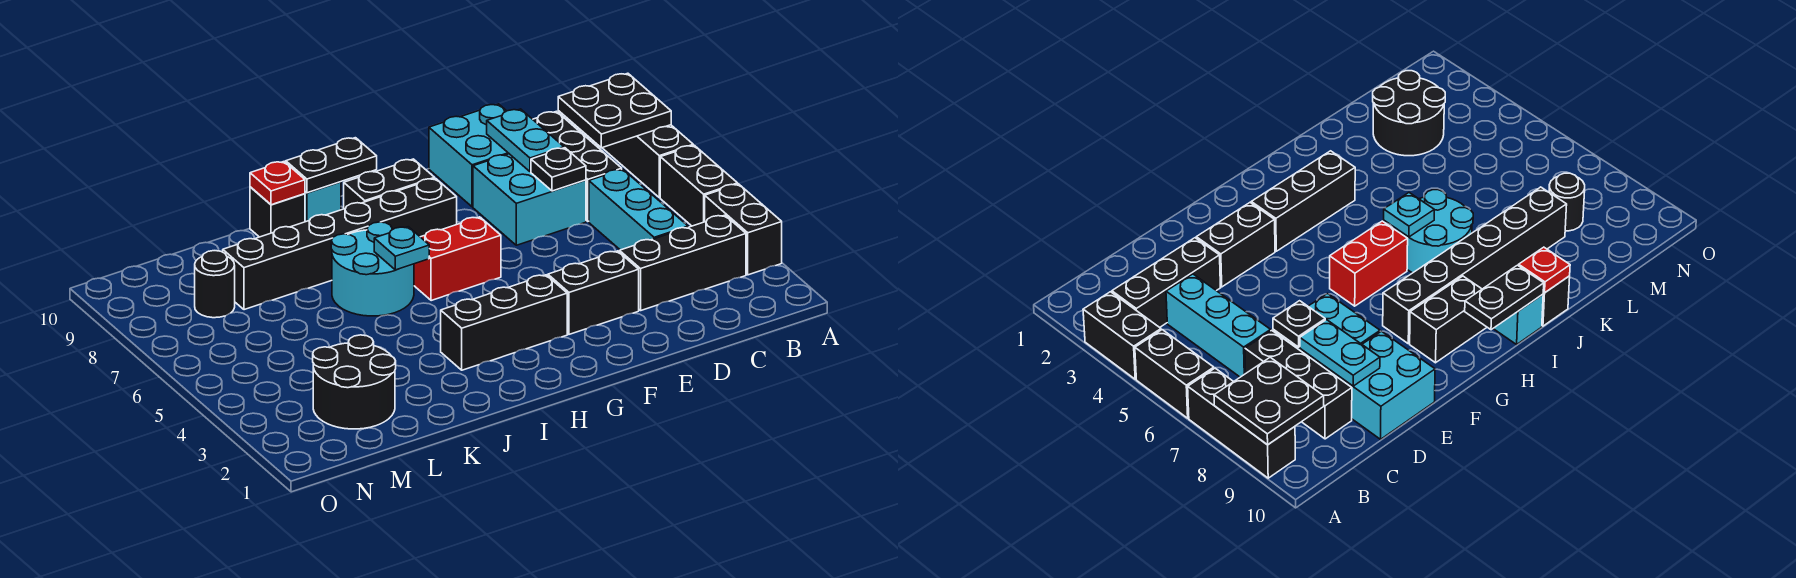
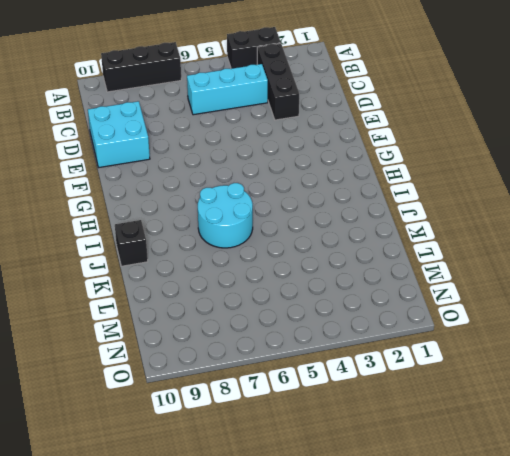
none -> black 1x2 brick [660,145,738,226]
none -> black 1x3 brick [533,111,622,221]
none -> cyan 2x2 brick [473,154,586,245]

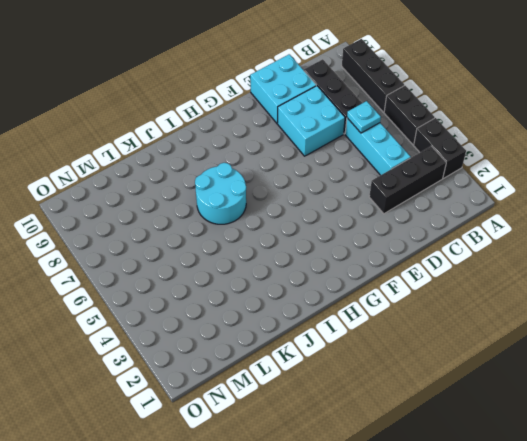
cyan 1x1 plate [347,101,381,133] -> cyan 1x1 plate moved to [374,227,429,270]
none -> black 1x2 brick [548,251,639,334]
none -> black 1x3 brick [441,275,567,370]
none -> red 1x2 brick [414,217,501,301]

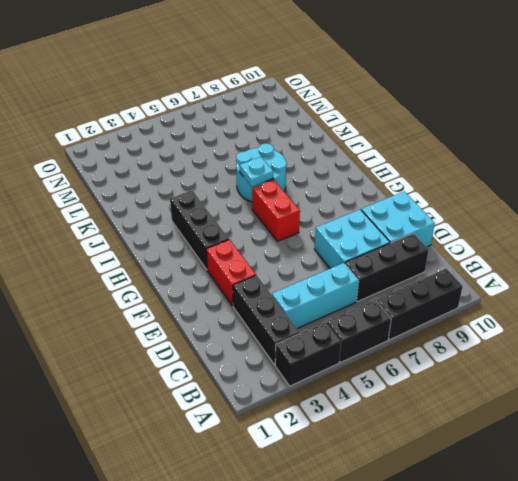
red 1x2 brick [206,240,256,306] -> black 1x2 brick [548,251,639,334]
none -> black 1x6 brick [223,178,457,310]
none -> black 1x2 brick [344,159,435,209]
none -> cyan 1x1 brick [305,182,341,222]

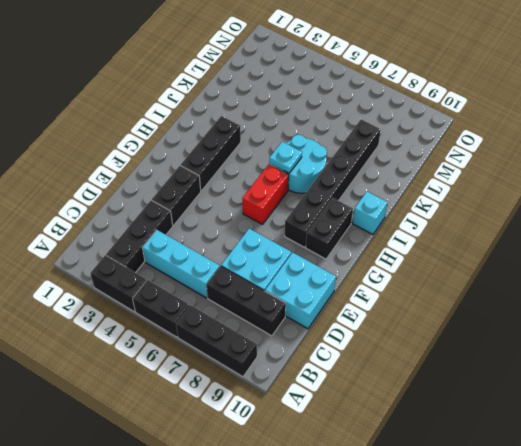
none -> black 1x1 brick [250,187,305,237]
none -> black 2x2 round brick [313,335,396,429]
none -> black 1x1 round brick [195,251,235,318]

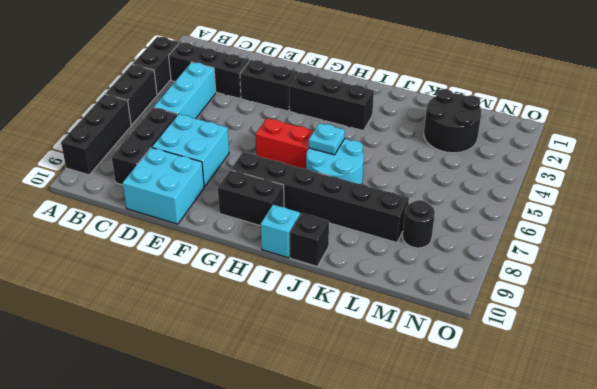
none -> black 2x2 plate [558,73,671,148]
none -> black 1x1 plate [531,148,586,191]
none -> cyan 1x2 plate [487,109,564,172]

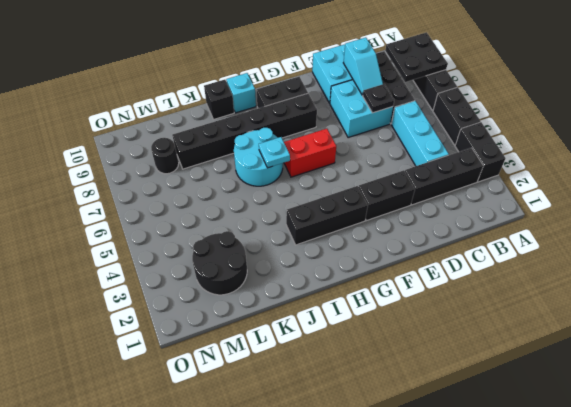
cyan 1x2 slope [343,38,383,95] -> cyan 1x2 plate [487,109,564,172]
none -> black 1x2 plate [286,138,377,193]
none -> red 1x1 plate [250,162,305,205]

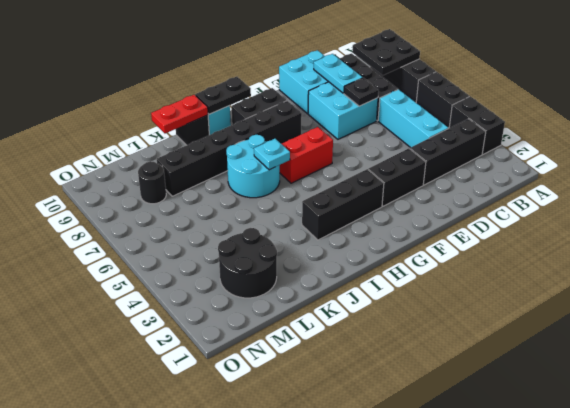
red 1x2 plate [151,95,208,133] -> red 1x1 plate [250,162,305,205]

